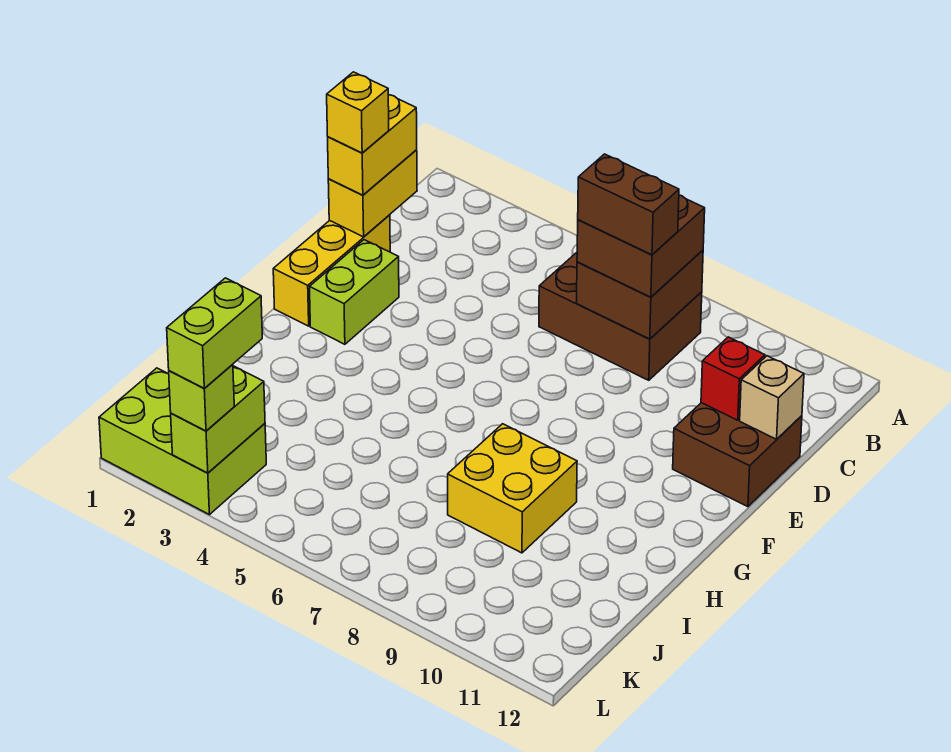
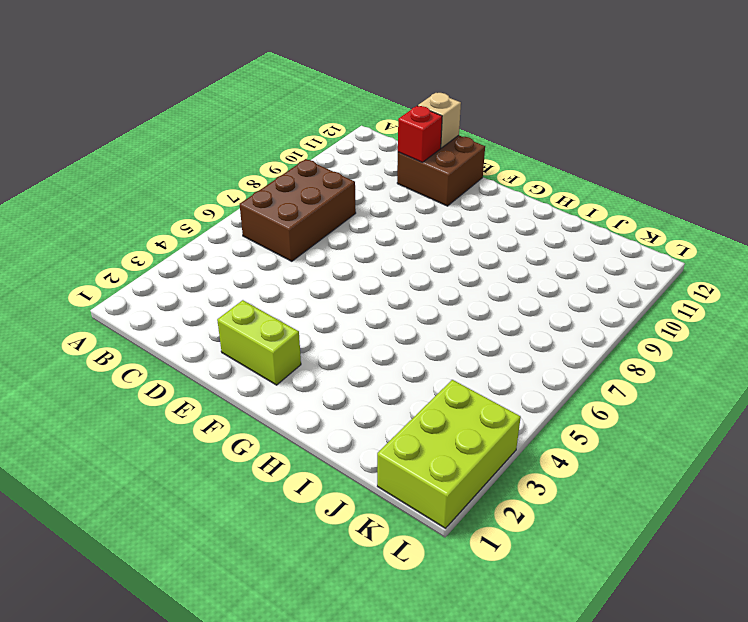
none -> yellow 1x3 brick [273,215,390,326]
none -> yellow 2x2 brick [448,424,577,553]
none -> brown 2x2 brick [576,250,703,339]

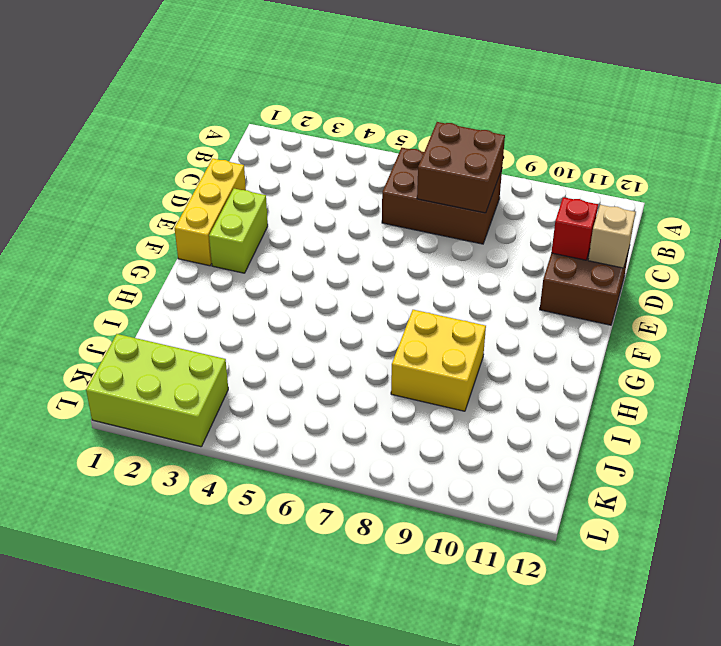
none -> yellow 1x2 brick [328,150,417,237]
none -> lime 1x2 brick [171,366,265,473]
none -> brown 2x2 brick [577,195,705,297]

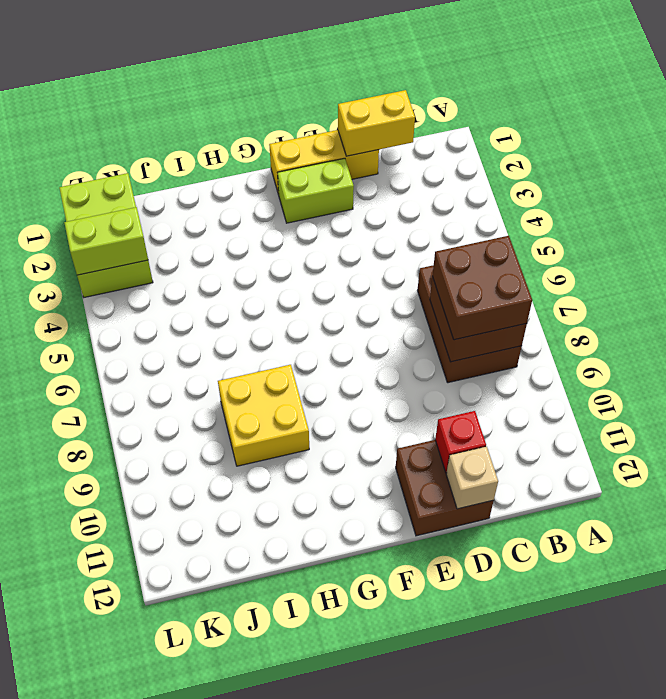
none -> yellow 1x2 brick [328,95,417,195]
none -> lime 1x1 brick [169,364,234,431]
none -> brown 1x2 brick [578,154,679,255]

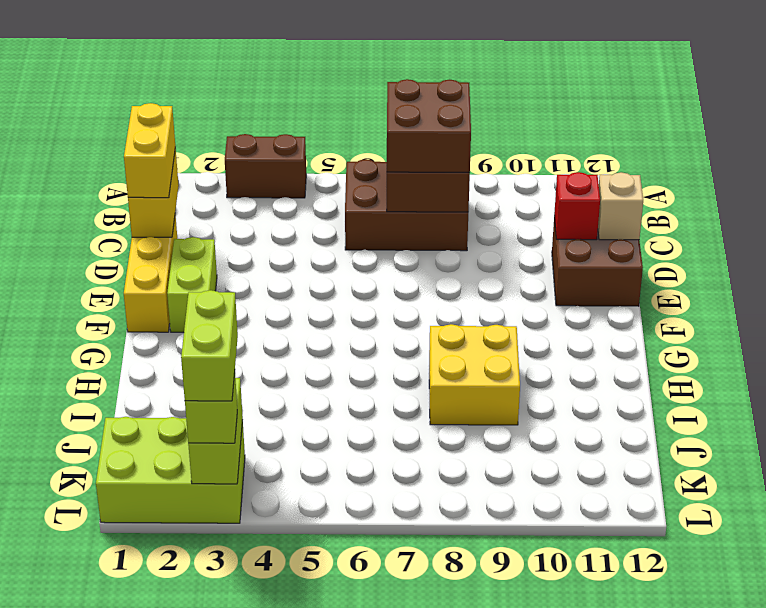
brown 1x2 brick [225,134,306,198] -> brown 1x2 brick moved to [578,154,679,255]
none -> yellow 1x1 brick [327,72,389,153]

